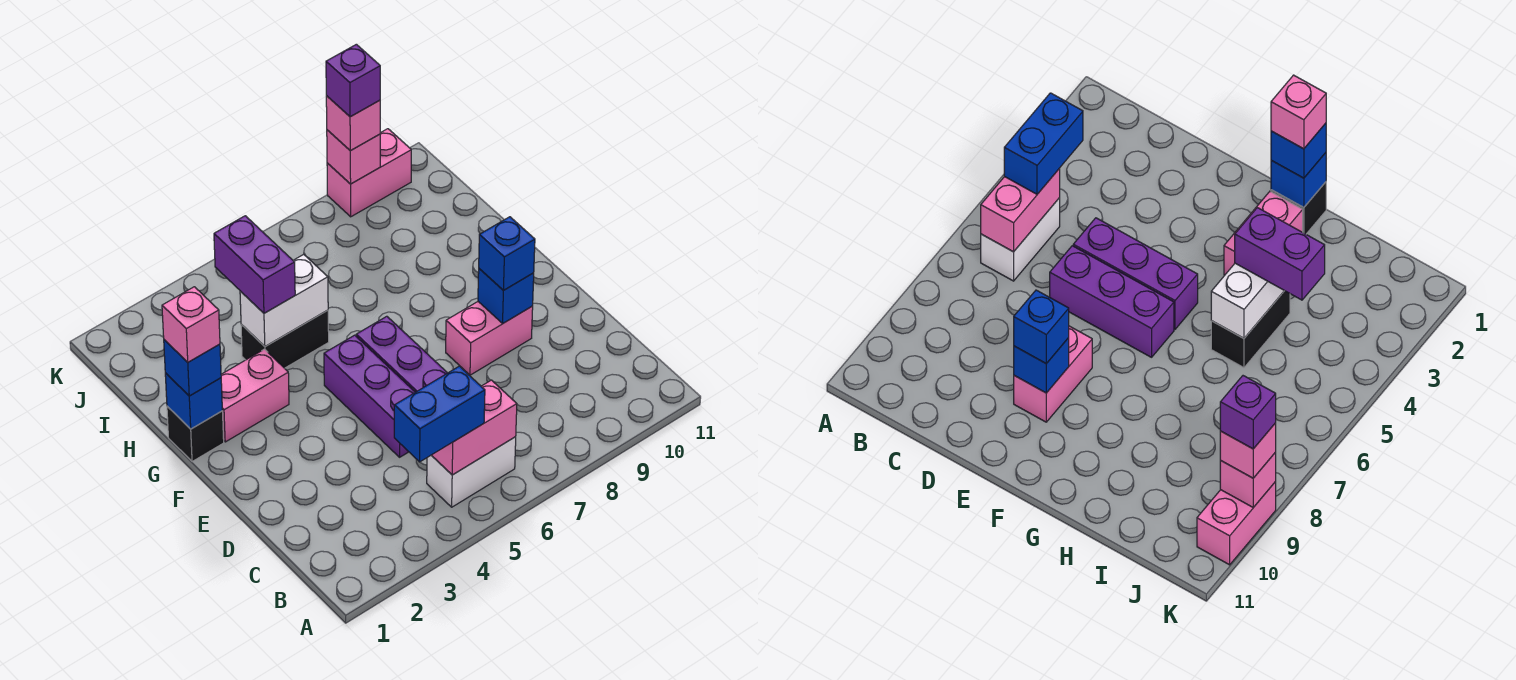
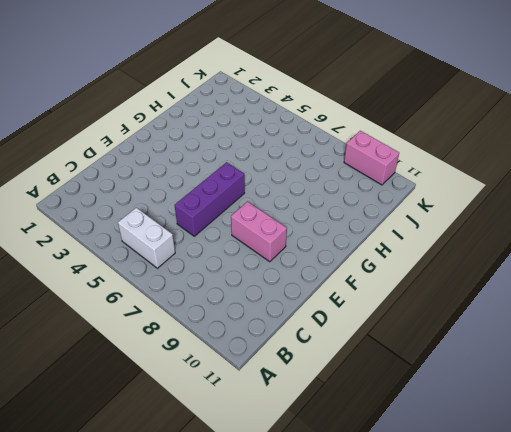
none -> purple 1x3 brick [324,335,415,457]
none -> black 1x1 brick [167,406,224,462]
none -> pink 1x2 brick [221,349,289,442]

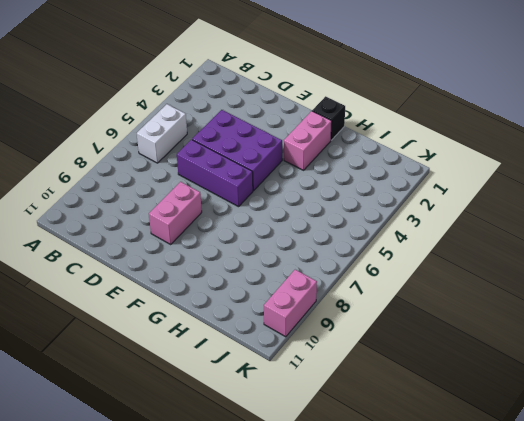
purple 2x3 brick [192,110,282,191] -> purple 1x3 brick [324,335,415,457]
none -> black 1x2 brick [241,310,329,368]
none -> pink 1x2 brick [432,380,517,475]
none -> blue 1x1 brick [478,269,534,323]

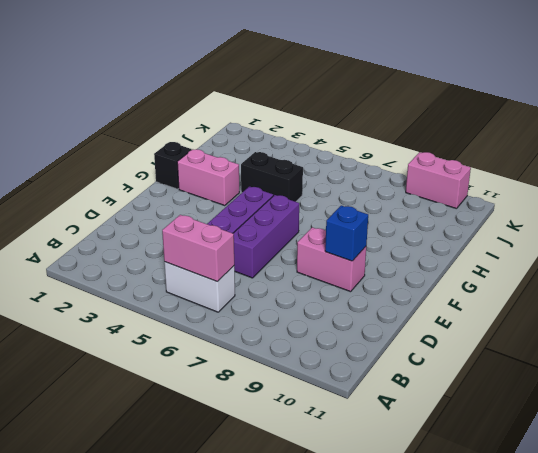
none -> blue 1x1 brick [165,373,222,429]
none -> white 1x2 brick [240,254,328,346]
none -> pink 1x1 brick [327,130,380,184]

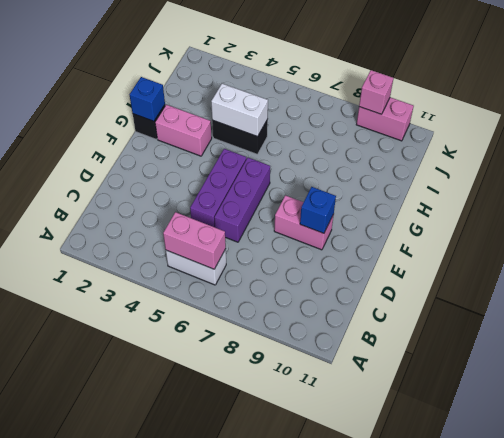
none -> blue 1x2 brick [394,366,485,462]
none -> blue 1x1 brick [479,217,535,290]
none -> blue 1x1 brick [164,340,221,396]

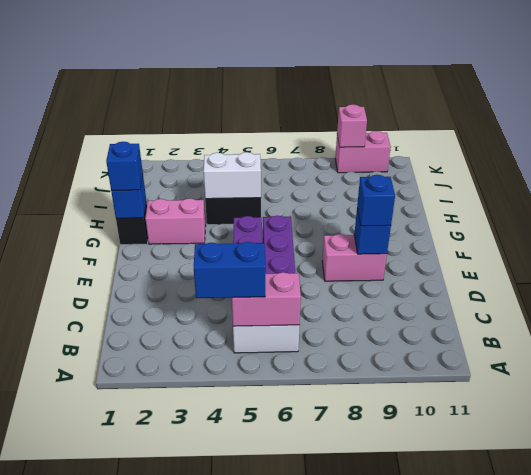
none -> purple 1x2 brick [214,216,295,313]
none -> pink 1x1 brick [326,96,380,151]
none -> pink 1x1 brick [162,287,220,362]

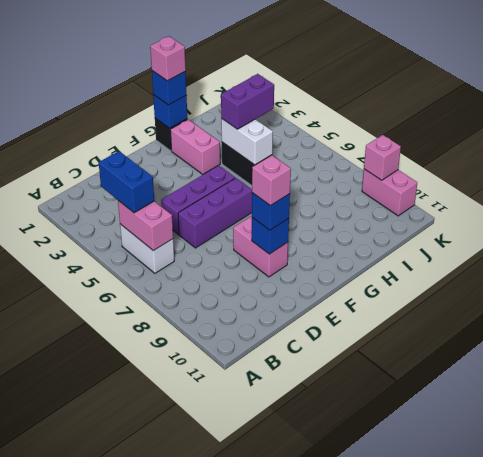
pink 1x1 brick [252,155,291,206] -> pink 1x1 brick moved to [326,96,380,151]
none -> purple 1x1 brick [326,44,380,117]

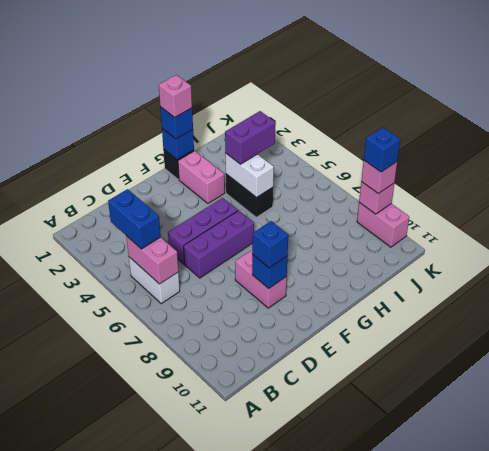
blue 1x1 brick [364,127,400,172] -> purple 1x1 brick [326,44,380,117]

